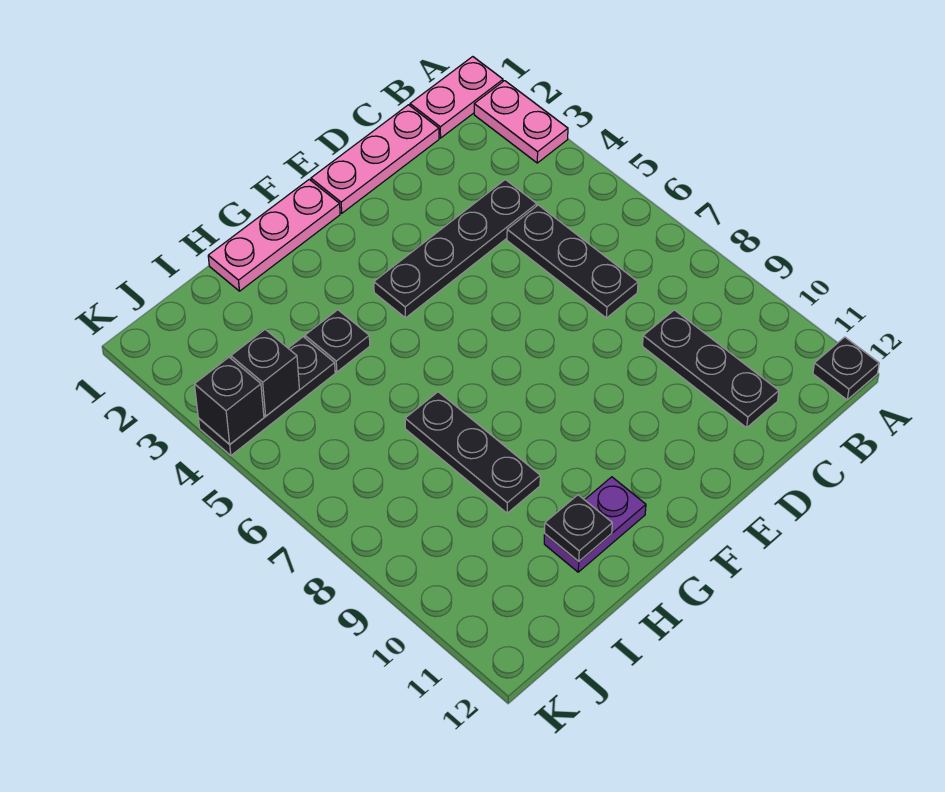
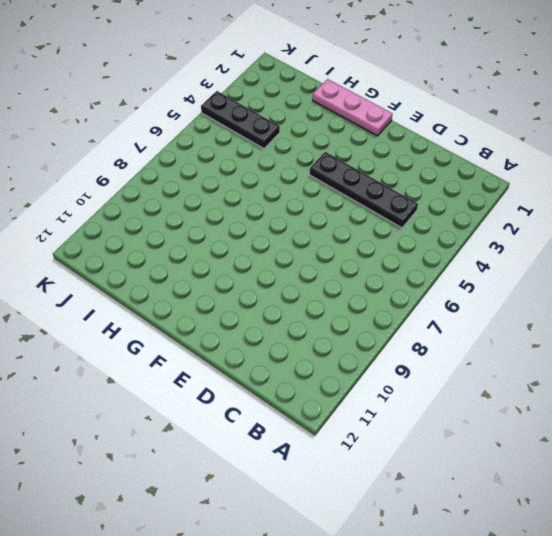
none -> pink 1x2 plate [410,57,503,138]
none -> pink 1x2 plate [474,81,568,163]
none -> black 1x1 plate [813,337,879,400]

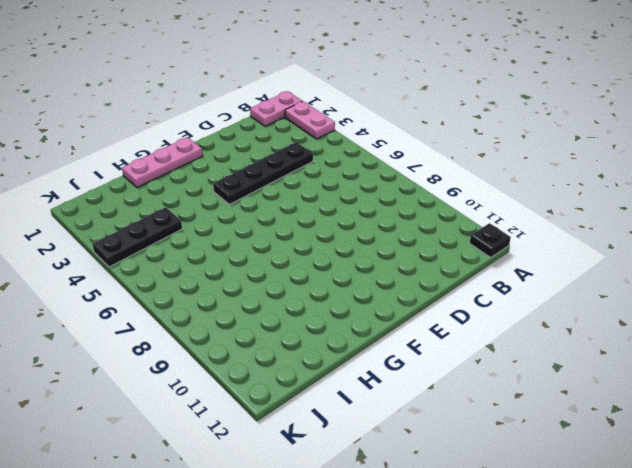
none -> pink 1x3 plate [311,105,439,213]
none -> black 1x3 plate [507,205,638,318]
none -> black 1x3 plate [643,310,779,428]

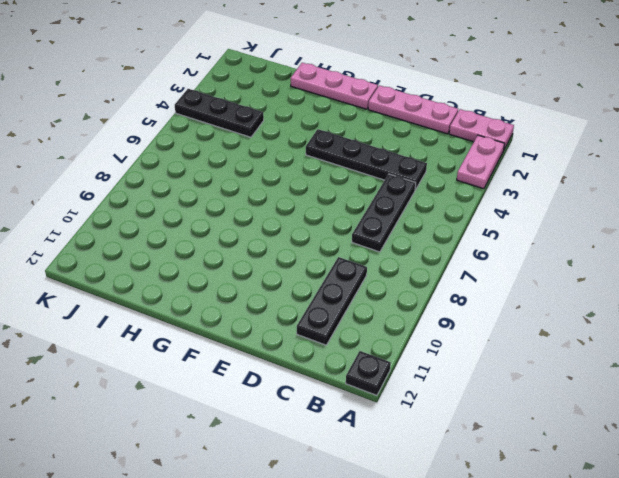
none -> purple 1x2 plate [544,477,646,572]
none -> black 1x1 plate [305,310,370,372]
none -> black 1x3 plate [405,392,540,513]

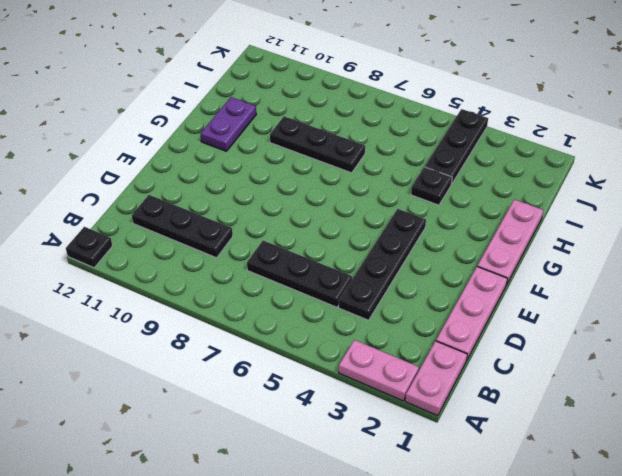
none -> black 1x1 plate [545,495,612,561]
none -> black 1x1 brick [231,329,299,416]
none -> black 1x1 brick [194,357,264,444]

